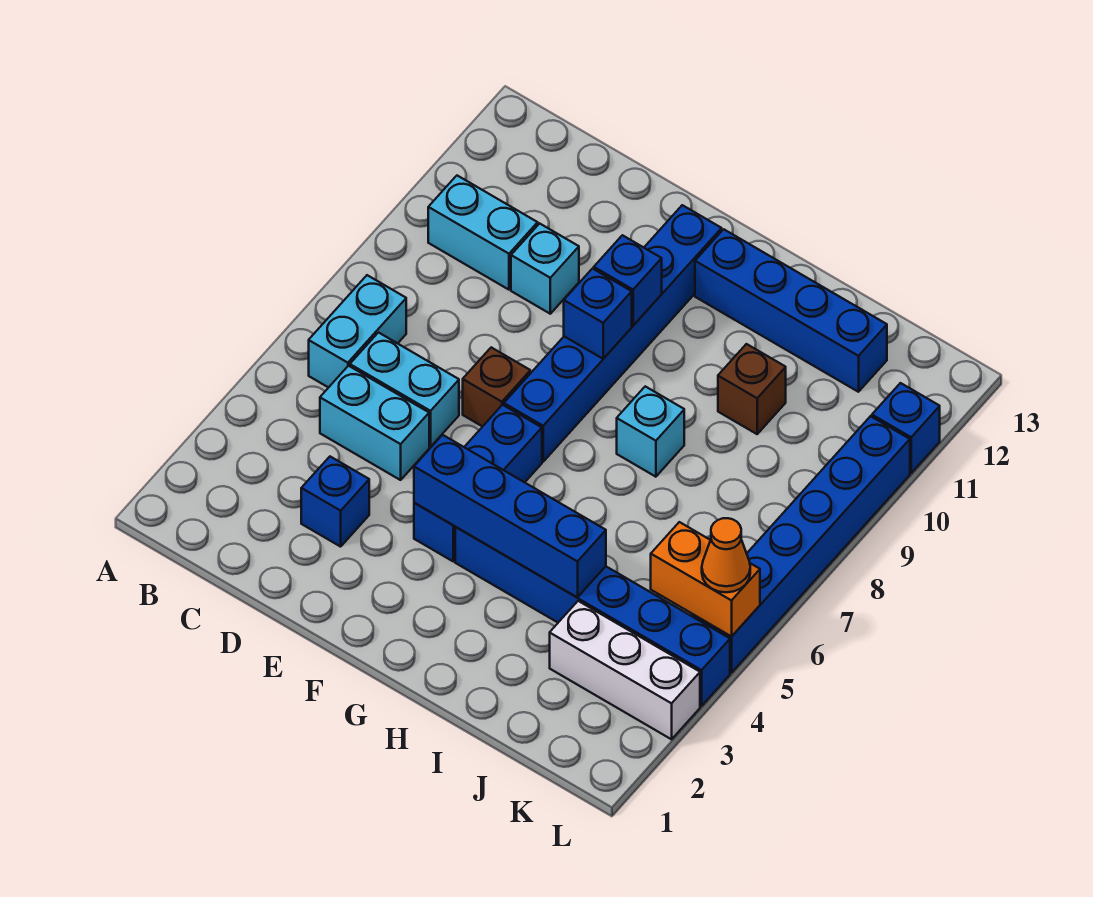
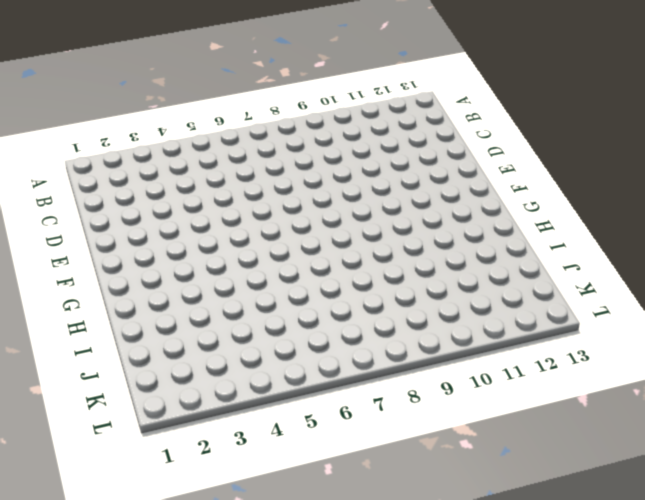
none -> cyan 1x2 brick [309,275,406,388]
none -> cyan 1x2 brick [428,176,538,290]
none -> cyan 1x2 brick [320,366,429,480]

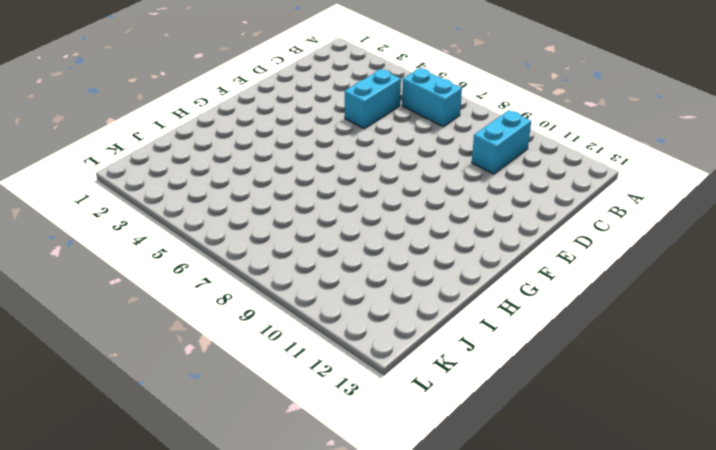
none -> cyan 1x2 brick [350,333,459,447]
none -> blue 1x1 brick [301,457,369,547]
none -> cyan 1x1 brick [511,223,579,314]

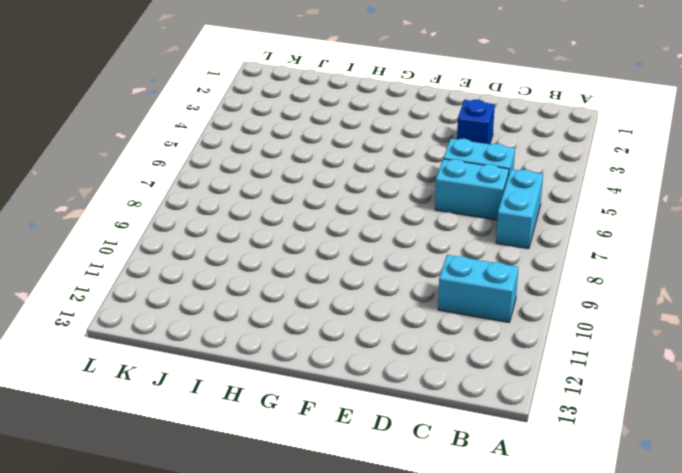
none -> cyan 1x1 brick [511,223,579,314]
none -> brown 1x1 brick [463,347,530,427]
none -> blue 1x3 brick [414,405,542,561]

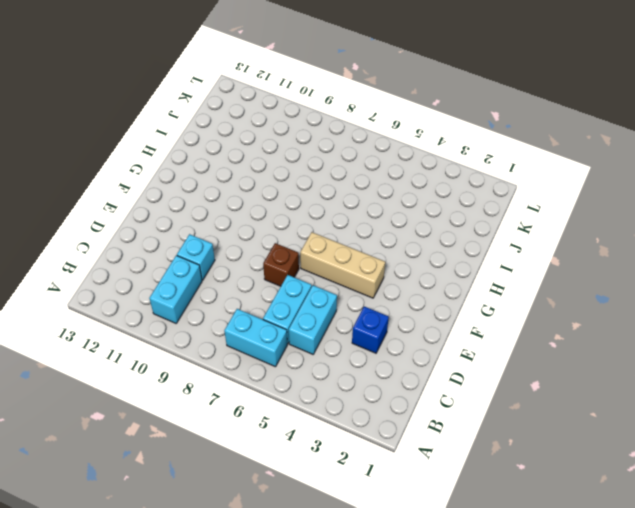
tan 1x3 brick [300,232,385,298] -> blue 1x3 brick [414,405,542,561]
none -> blue 1x6 brick [504,205,722,462]
none -> blue 1x6 brick [455,527,730,706]
none -> blue 1x4 brick [695,229,887,392]

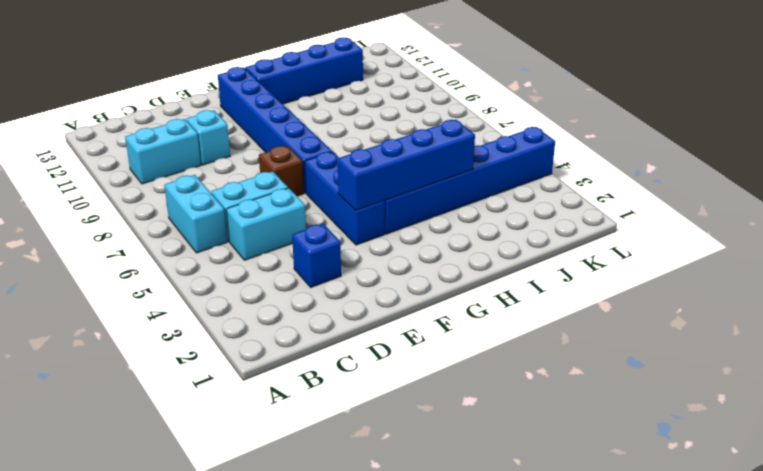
none -> cyan 1x1 brick [617,386,684,477]
none -> brown 1x1 brick [718,344,786,434]
none -> white 1x3 brick [550,601,700,739]

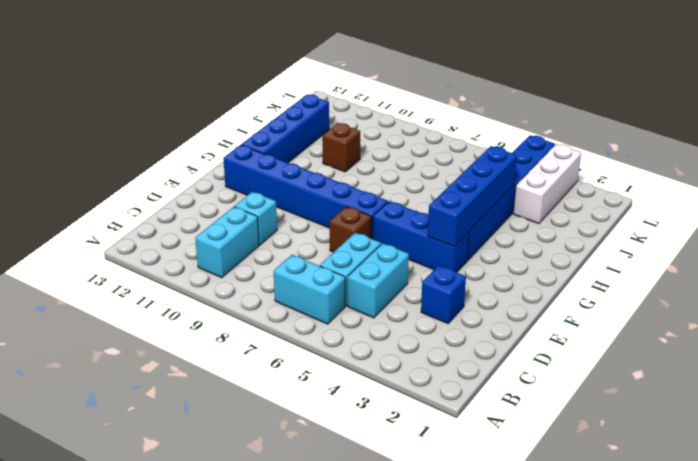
none -> cyan 1x1 brick [617,386,684,477]
none -> blue 1x6 brick [692,416,910,673]
none -> blue 1x1 brick [872,383,940,473]

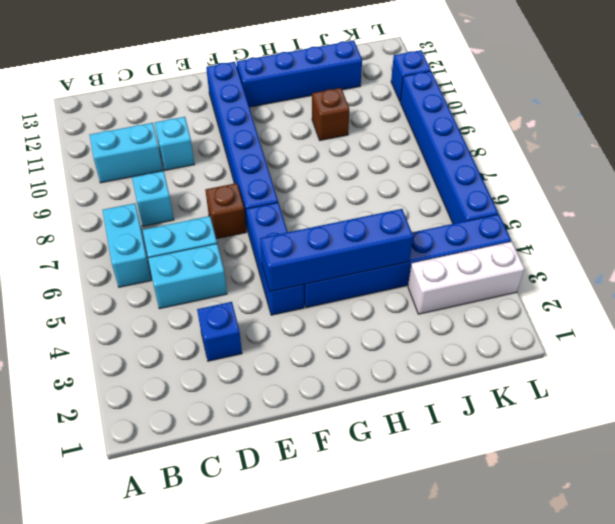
cyan 1x1 brick [132,171,174,226] -> cyan 1x1 brick moved to [617,386,684,477]
none -> blue 1x1 brick [564,269,632,359]
none -> blue 1x1 brick [594,235,662,325]
none -> orange 1x2 brick [651,522,760,637]

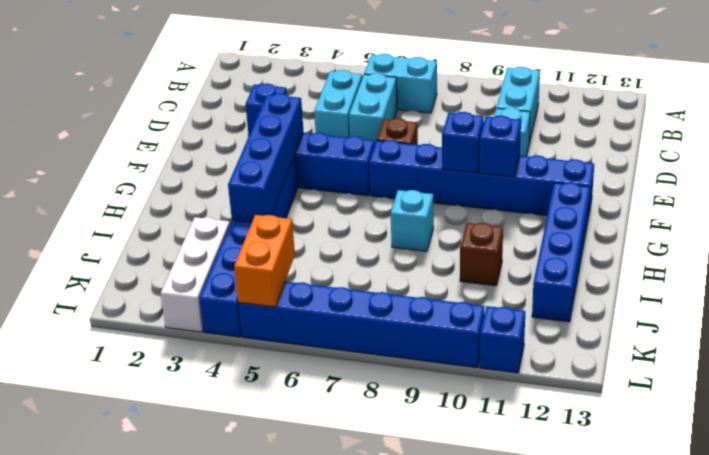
none -> orange 1x1 cone [702,518,750,592]

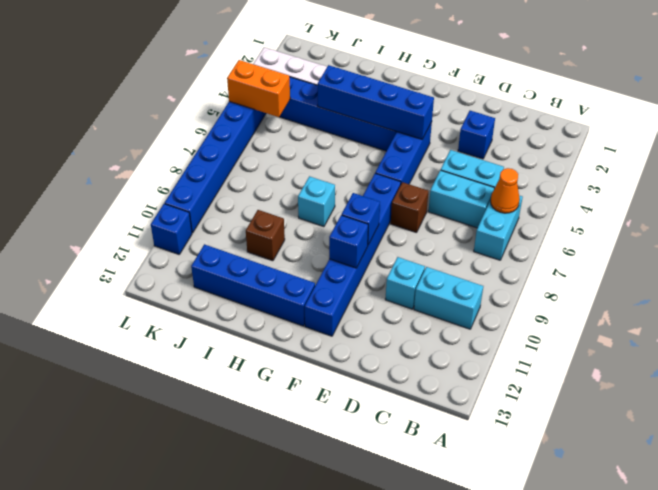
orange 1x1 cone [491,168,520,213] -> orange 1x1 cone moved to [702,518,750,592]

